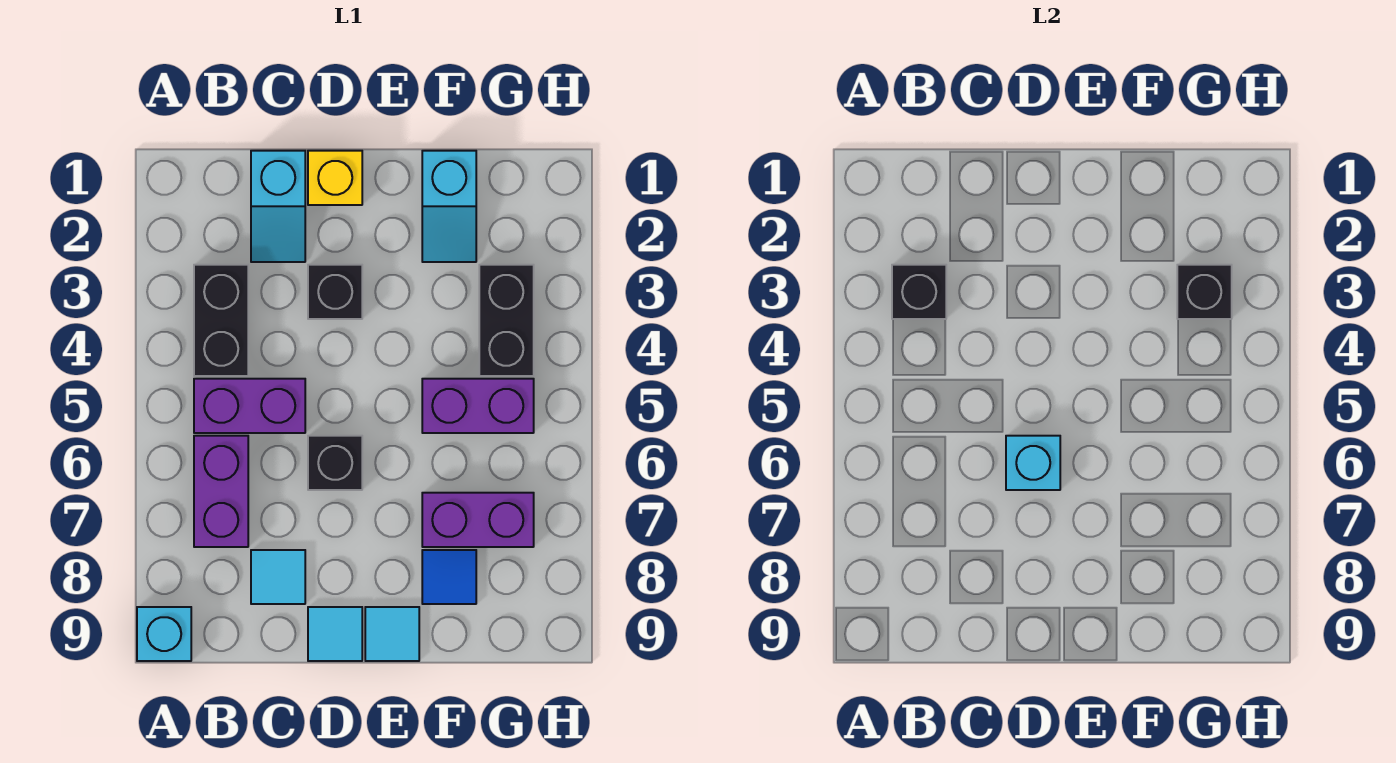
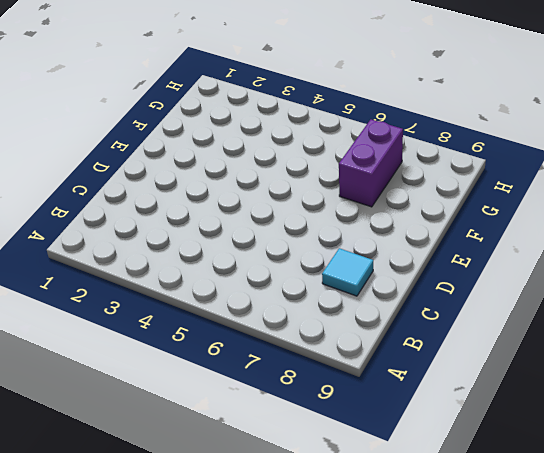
none -> cyan 1x1 brick [137,607,191,661]
none -> black 1x2 brick [194,265,248,376]
none -> purple 1x2 brick [194,379,305,433]

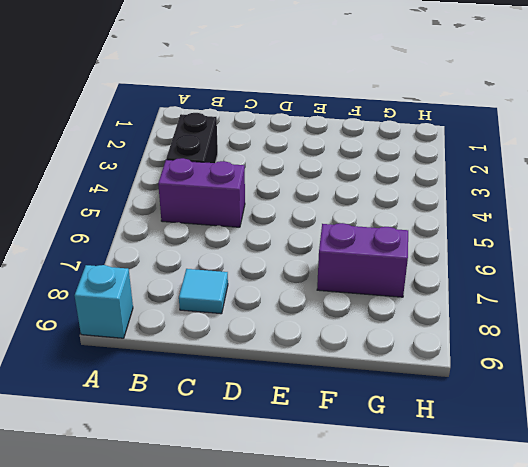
none -> purple 1x2 brick [194,436,248,547]
none -> cyan 1x2 slope [251,151,305,262]
none -> yellow 1x1 brick [308,151,362,205]

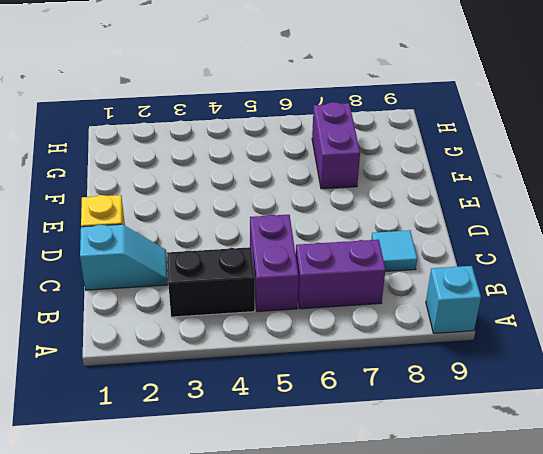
none -> black 1x1 brick [308,265,362,319]
none -> black 1x1 brick [308,436,362,490]
none -> cyan 1x1 tile [308,607,362,661]

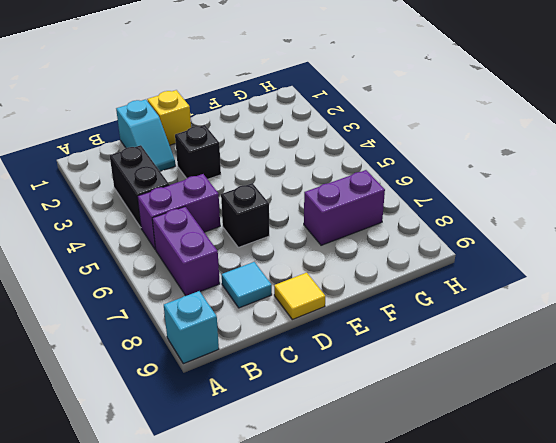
yellow 1x1 tile [274,273,325,320] -> cyan 1x1 tile [308,607,362,661]
none -> cyan 1x1 tile [365,607,419,661]
none -> cyan 1x2 slope [422,151,476,262]
none -> purple 1x2 brick [422,379,534,433]

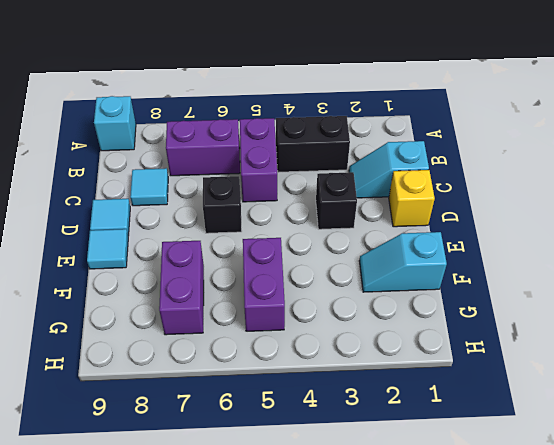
none -> blue 1x1 tile [422,550,476,604]
none -> black 1x2 brick [479,265,534,376]
none -> black 1x1 brick [892,265,946,319]

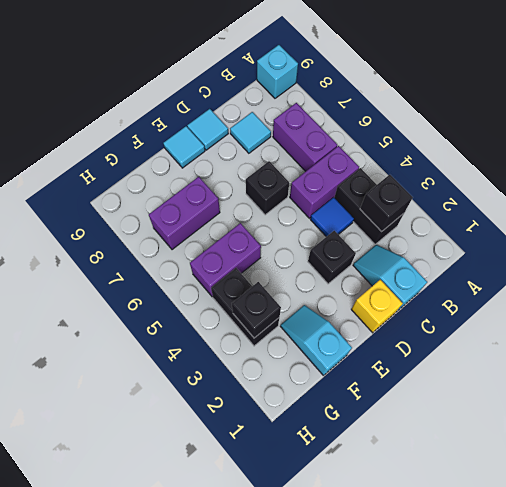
blue 1x1 tile [310,197,354,237] -> blue 1x1 tile moved to [422,550,476,604]
none -> cyan 1x1 brick [1006,436,1060,490]

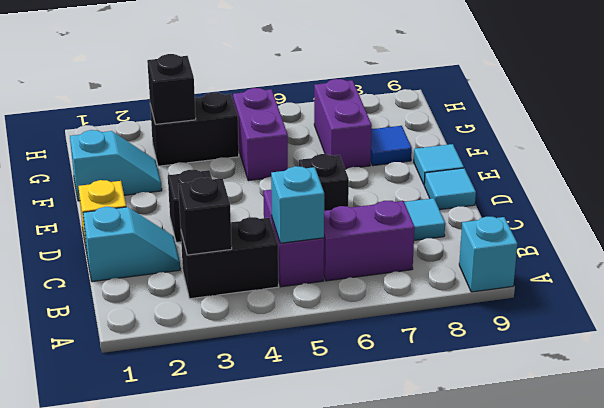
cyan 1x1 brick [271,166,324,243] -> cyan 1x1 brick moved to [1006,436,1060,490]

